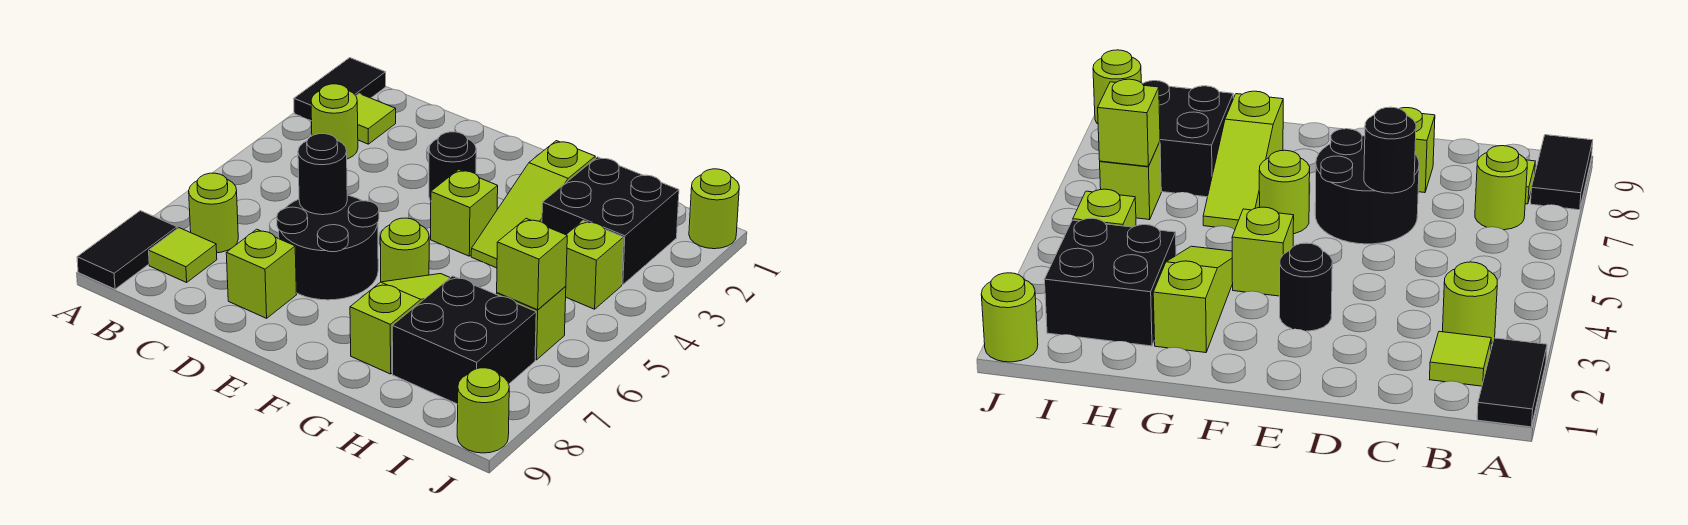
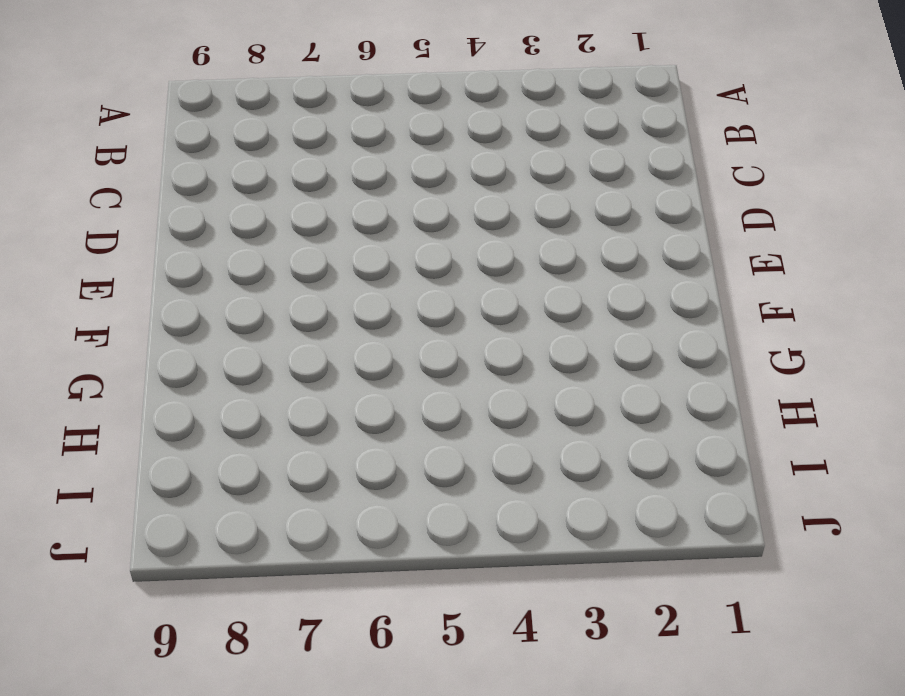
none -> black 1x2 tile [294,58,386,121]
none -> black 1x2 tile [77,211,177,289]
none -> lime 1x1 tile [356,94,396,144]

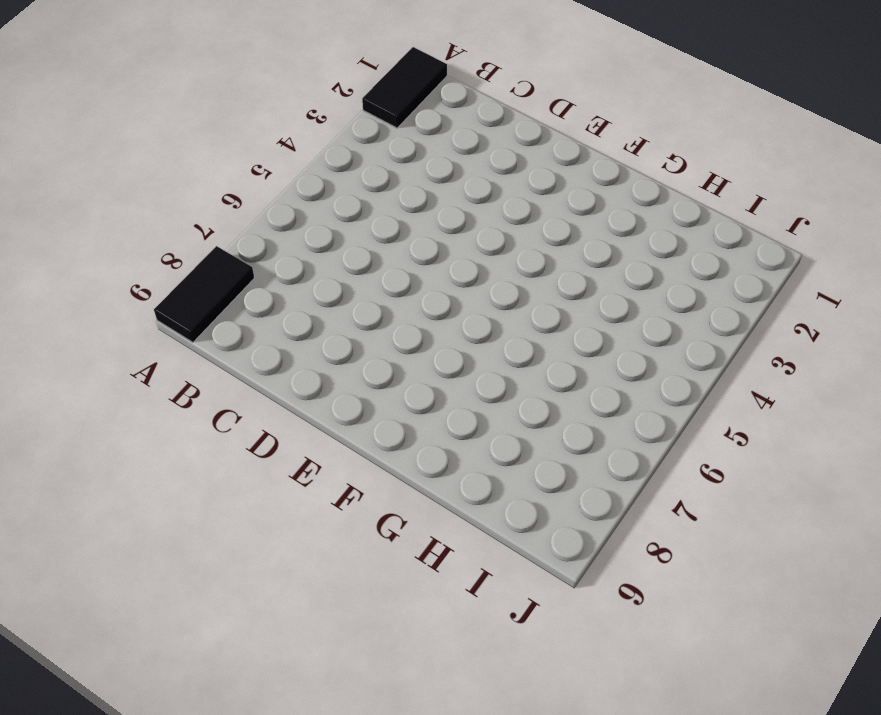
none -> lime 1x1 tile [356,94,396,144]
none -> lime 1x1 round brick [311,84,358,159]
none -> lime 1x1 round brick [189,173,238,253]

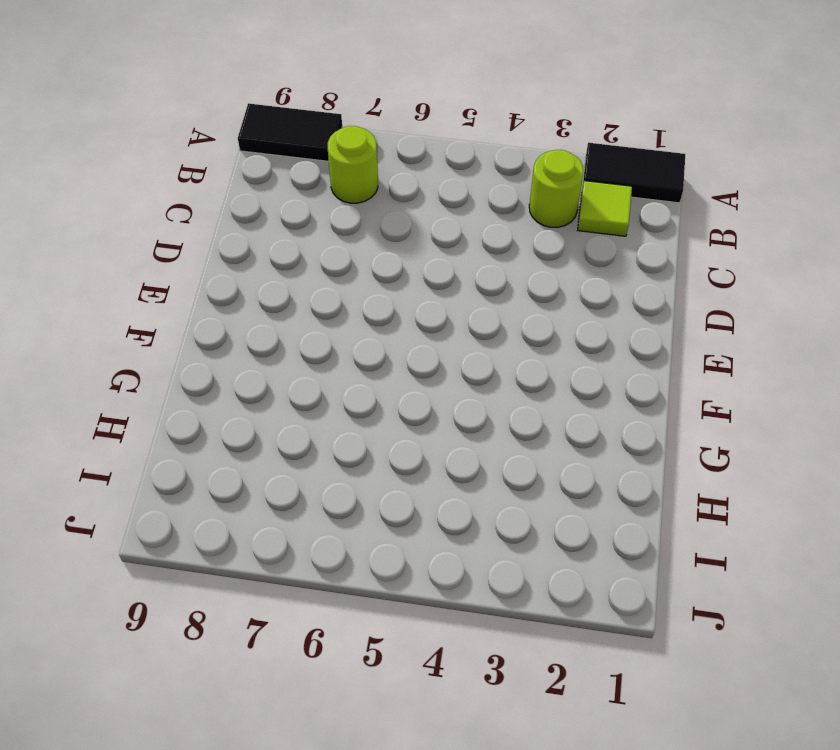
none -> lime 1x1 tile [149,228,217,282]
none -> black 2x2 round brick [277,195,379,300]
none -> lime 1x1 brick [226,229,297,318]

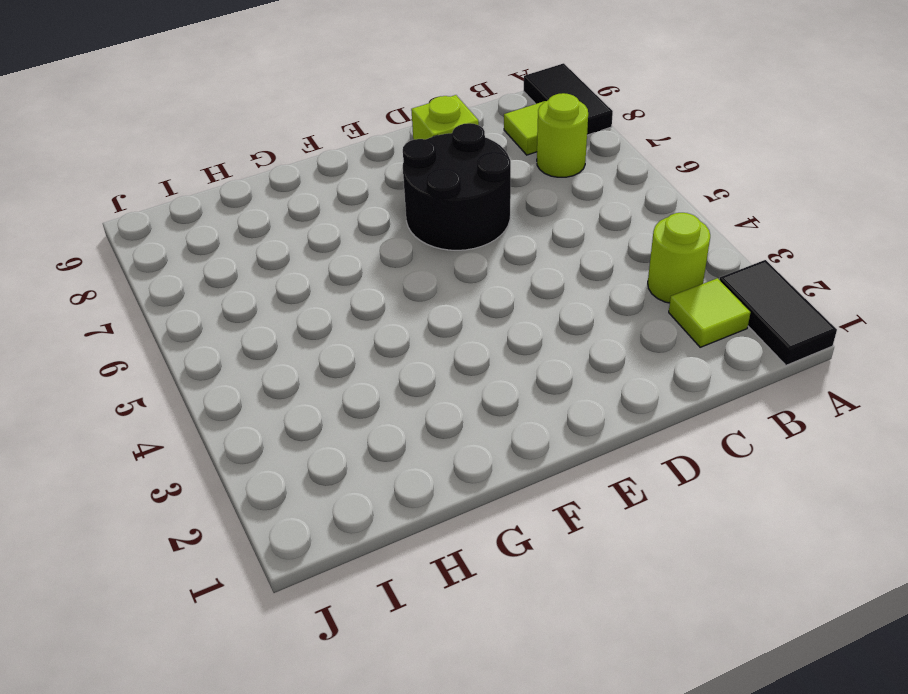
none -> black 1x1 round brick [429,132,476,201]
none -> lime 1x1 brick [431,170,498,256]
none -> lime 1x1 round brick [380,218,429,282]

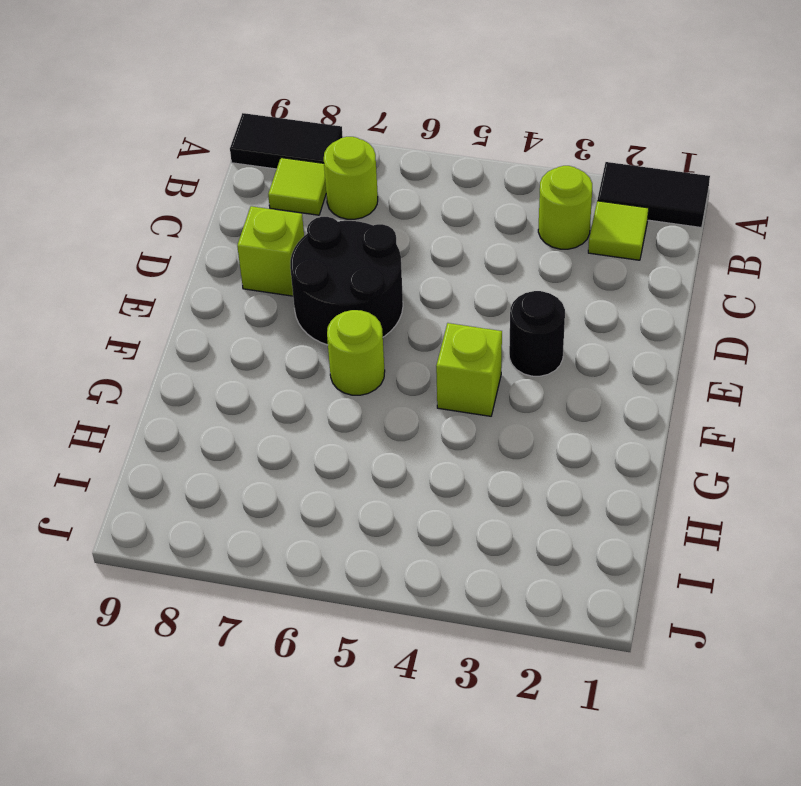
none -> lime 1x3 slope [471,141,595,268]
none -> lime 1x3 slope [350,274,450,374]
none -> black 2x2 brick [542,157,679,285]

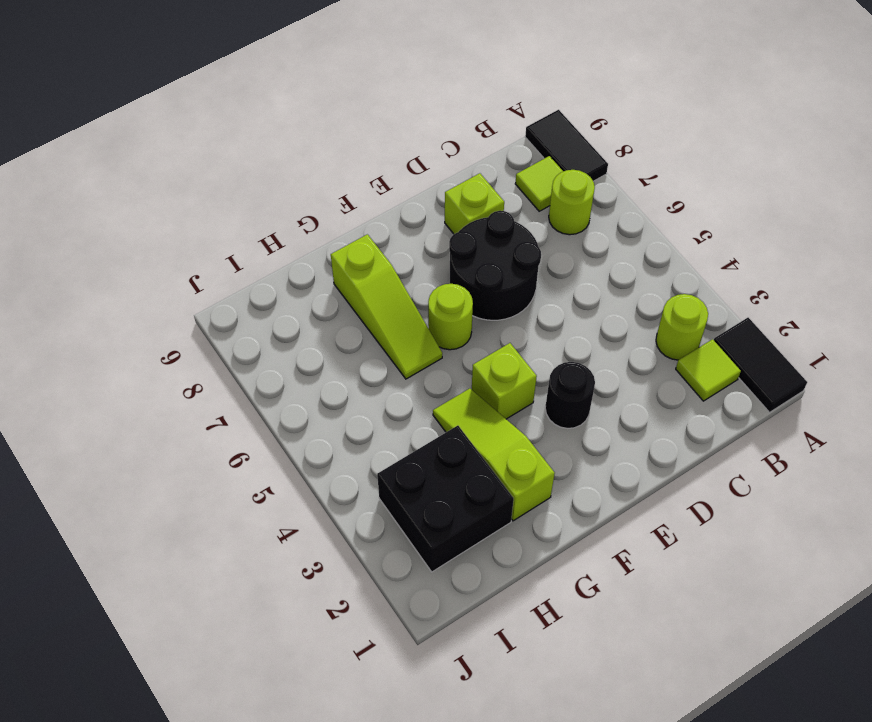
none -> black 2x2 brick [392,276,536,404]
none -> lime 1x1 brick [566,221,624,309]
none -> lime 1x1 brick [497,286,566,360]

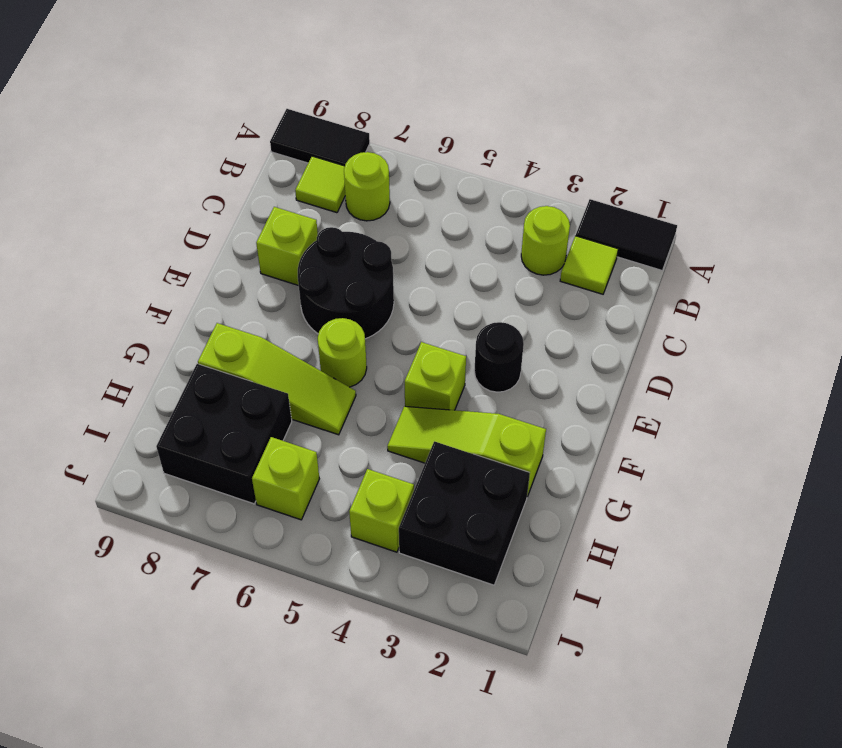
none -> lime 1x1 round brick [689,169,739,249]
none -> lime 1x1 round brick [457,368,509,453]
none -> black 1x1 round brick [298,134,347,215]

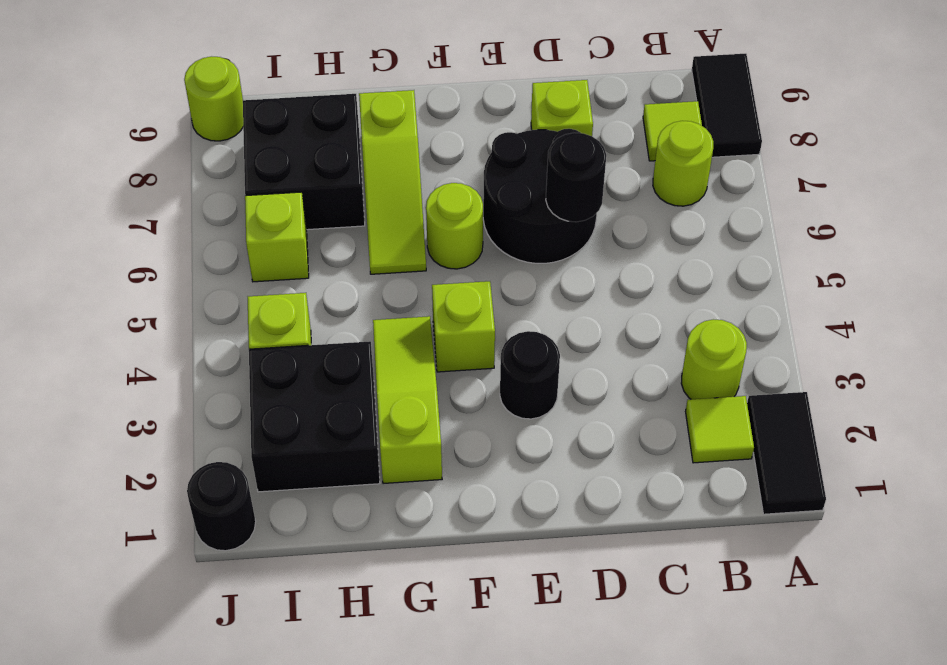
black 1x1 round brick [187,462,256,551] -> lime 1x1 round brick [689,169,739,249]
none -> lime 1x1 brick [497,218,567,310]

